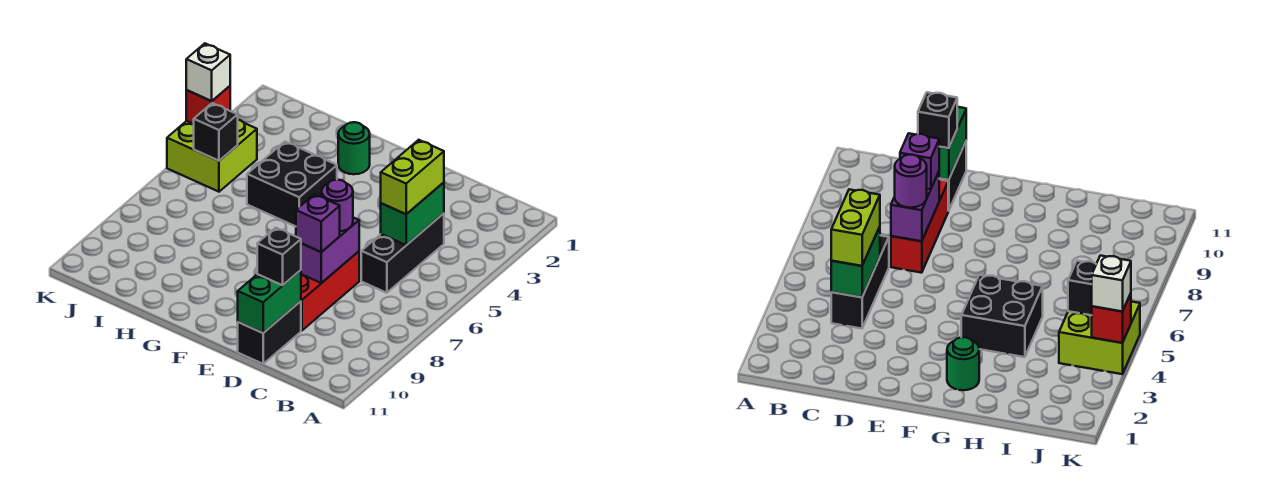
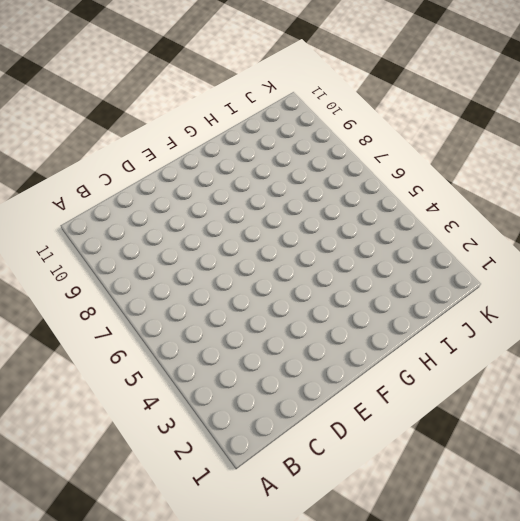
none -> black 1x3 brick [361,213,444,293]
none -> red 1x3 brick [301,251,359,331]
none -> black 1x2 brick [238,301,301,364]

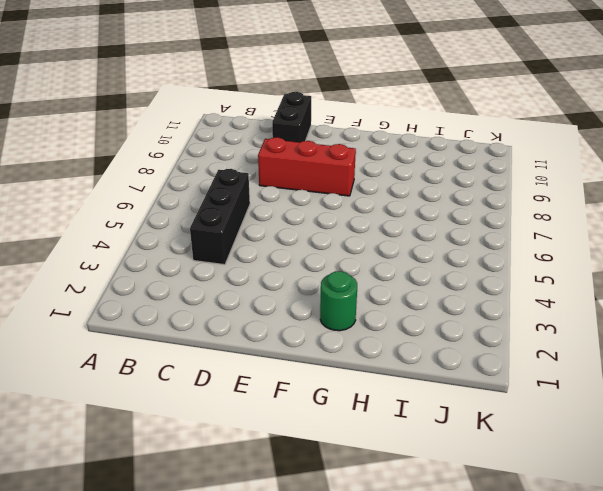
red 1x3 brick [258,137,356,196] -> red 1x3 brick turned to [301,251,359,331]
none -> black 2x2 brick [247,142,337,226]
none -> lime 2x2 brick [167,120,257,192]
none -> green 1x2 brick [381,182,444,245]

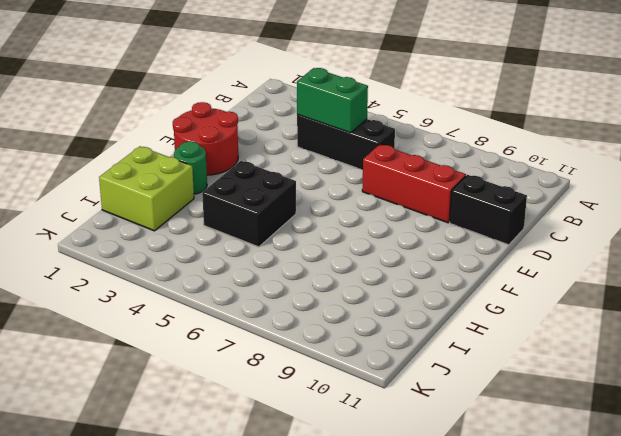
red 2x2 round brick [173,102,238,175] -> none
lime 2x2 brick [99,146,194,231] -> lime 2x2 brick moved to [167,120,257,192]
none -> purple 1x2 brick [301,217,359,283]
none -> green 1x2 brick [238,270,301,333]
none -> black 1x1 brick [194,103,238,161]

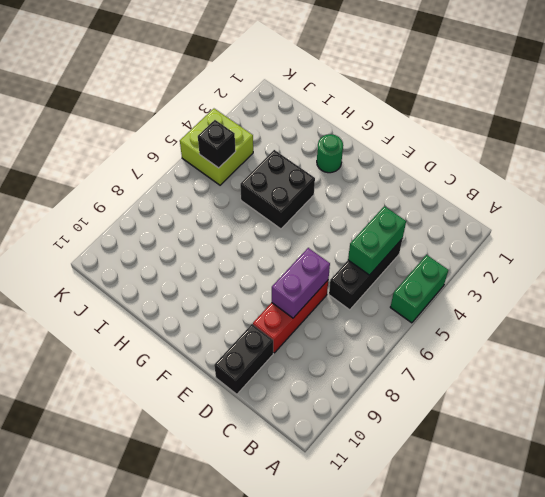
green 1x2 brick [390,255,448,323] -> green 1x2 brick moved to [238,270,301,333]
none -> red 1x1 brick [186,86,230,124]
none -> lime 1x2 brick [381,140,444,214]
none -> purple 1x1 round brick [322,180,353,231]

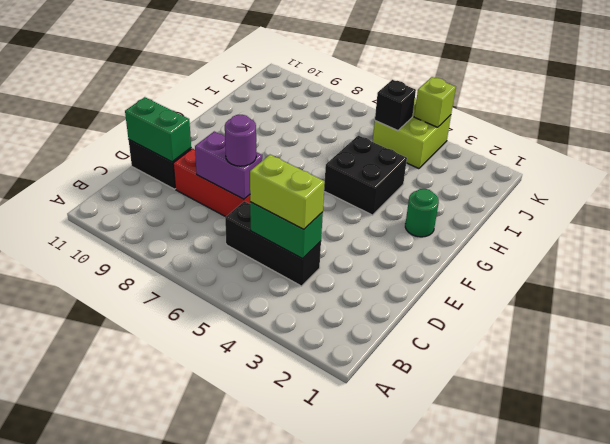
lime 1x1 brick [414,77,456,127] -> red 1x1 brick [186,86,230,124]
none -> purple 1x1 brick [296,194,340,252]
none -> black 1x1 brick [257,228,301,285]
none -> white 1x1 brick [186,43,230,101]

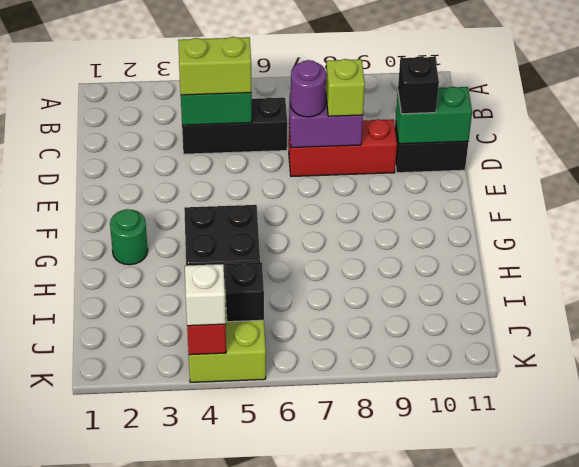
lime 1x1 brick [326,59,365,116] -> purple 1x1 brick [296,194,340,252]

